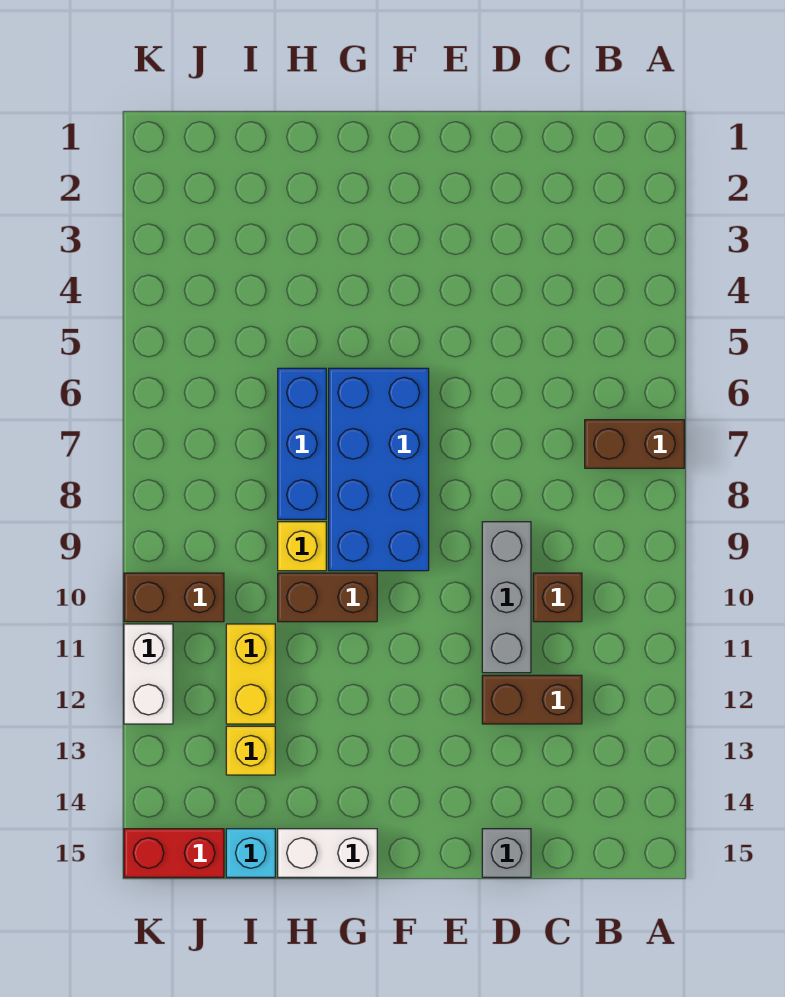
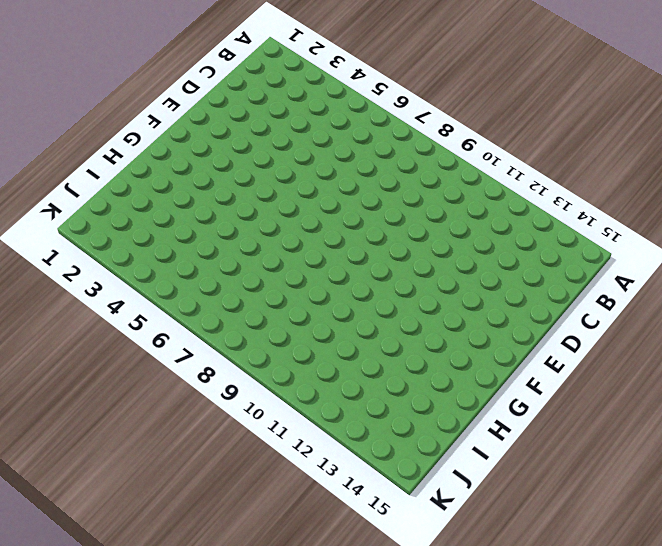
none -> brown 1x2 brick [585,420,684,468]
none -> brown 1x1 brick [533,573,582,622]
none -> brown 1x2 brick [482,675,582,724]

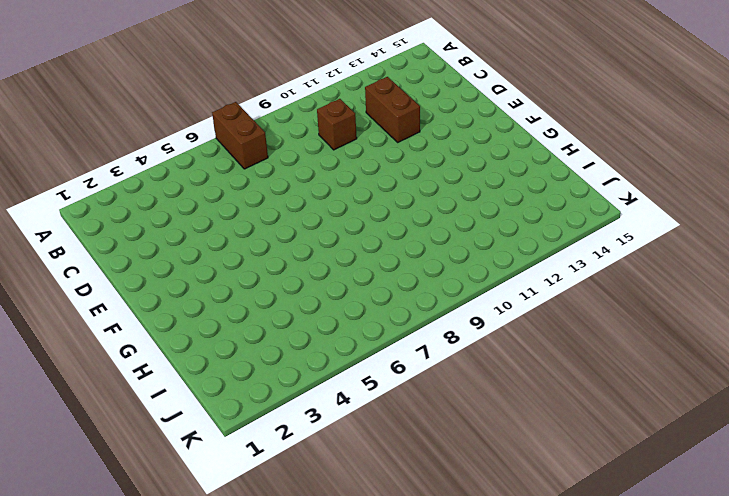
none -> grey 1x3 brick [482,522,531,673]
none -> grey 1x1 brick [482,829,531,877]
none -> blue 2x4 brick [329,368,429,571]

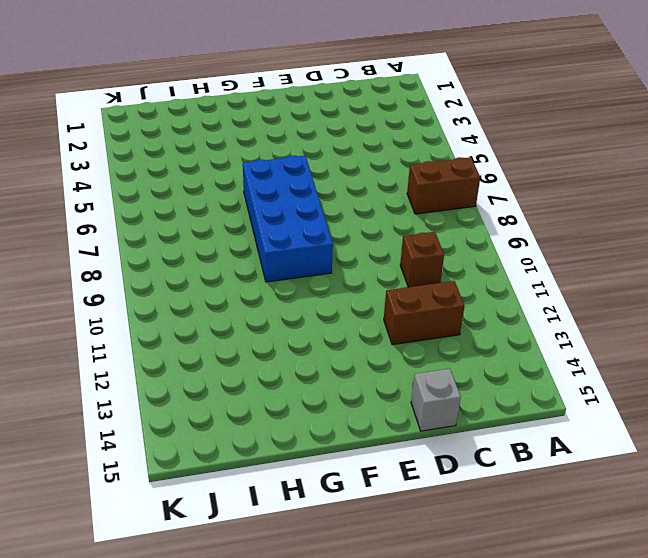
none -> grey 1x3 brick [482,522,531,673]
none -> brown 1x2 brick [278,573,377,622]
none -> white 1x2 brick [278,829,377,877]

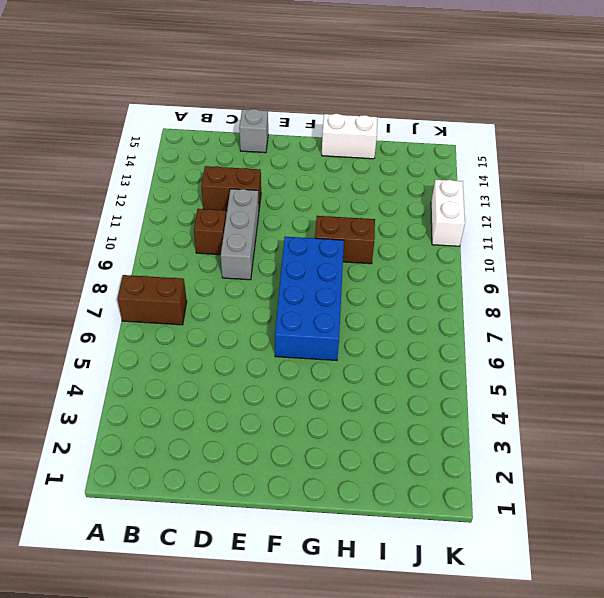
none -> blue 1x3 brick [278,368,326,519]
none -> yellow 1x1 brick [278,522,326,571]
none -> yellow 1x2 brick [226,624,275,724]

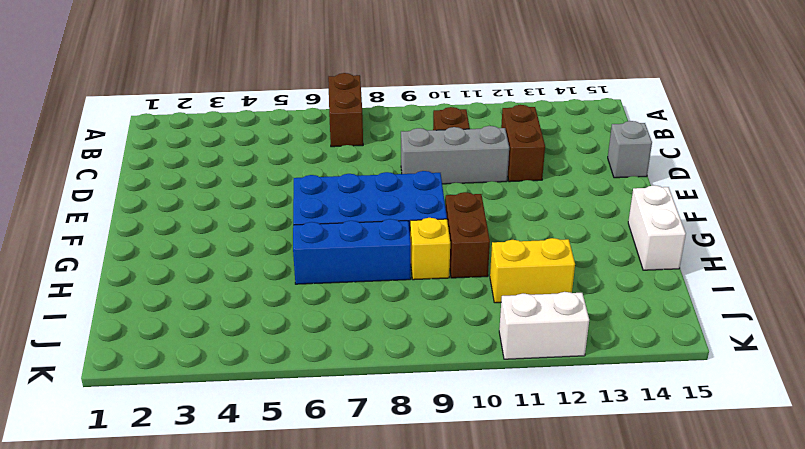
none -> yellow 1x1 brick [226,726,275,775]
none -> cyan 1x1 brick [226,829,275,877]
none -> brown 1x2 brick [124,573,224,622]

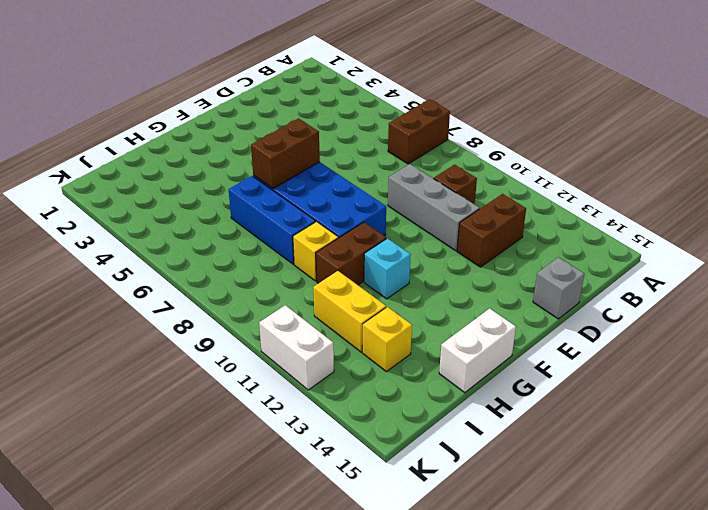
brown 1x2 brick [251,119,320,189] -> brown 1x2 brick moved to [124,573,224,622]
cyan 1x1 brick [364,238,411,299] -> cyan 1x1 brick moved to [226,829,275,877]
none -> red 1x2 brick [124,829,224,877]

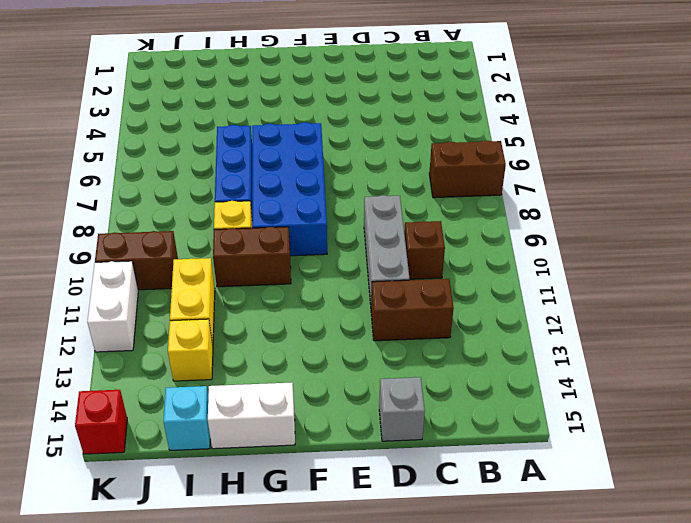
red 1x1 brick [75,390,127,454] -> red 1x2 brick [124,829,224,877]

